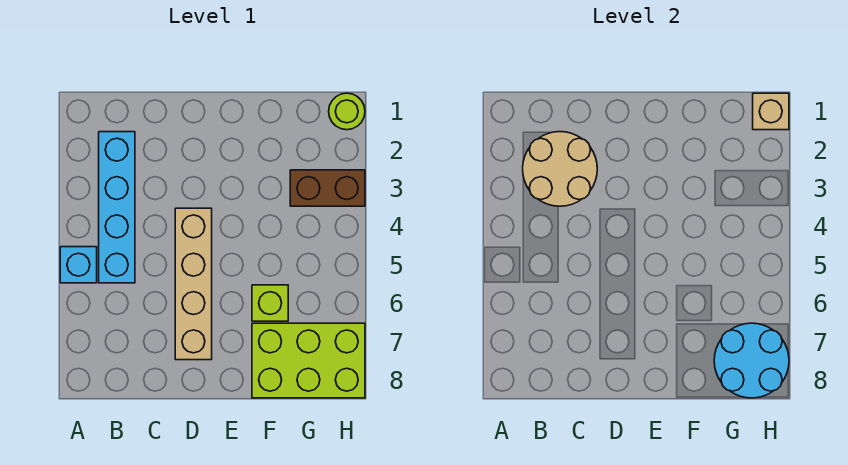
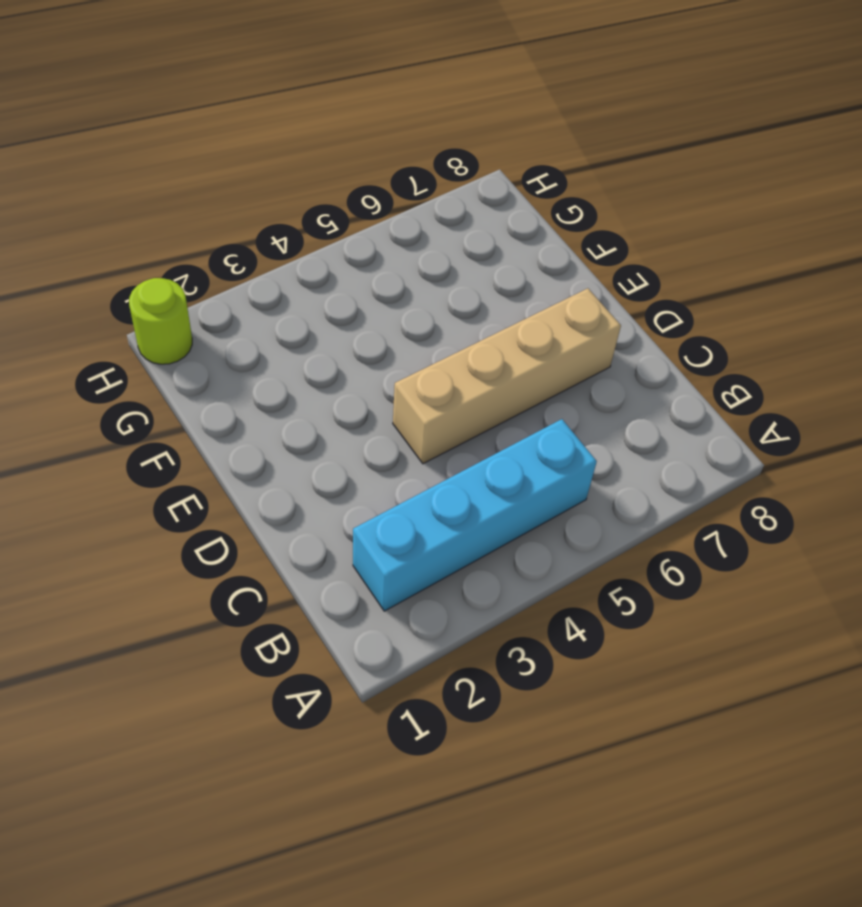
none -> cyan 1x1 brick [60,247,97,283]
none -> lime 1x1 brick [252,285,288,321]

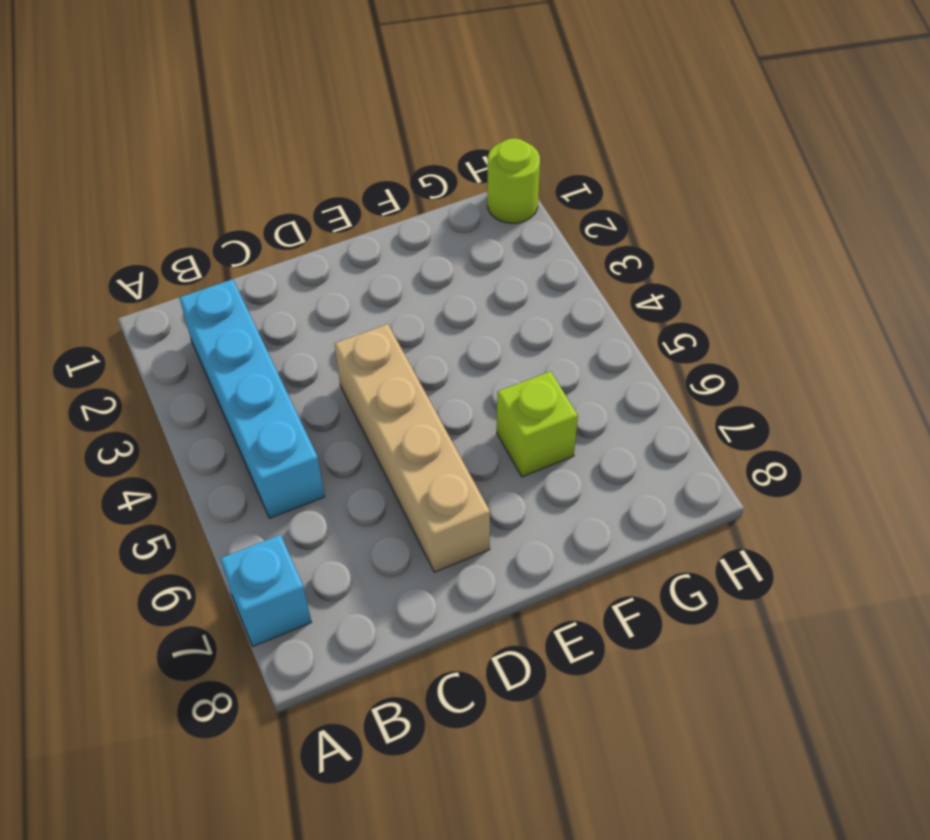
cyan 1x1 brick [220,535,311,646] -> cyan 1x1 brick moved to [60,247,97,283]
none -> lime 2x3 brick [252,323,365,398]
none -> brown 1x2 brick [290,170,365,206]

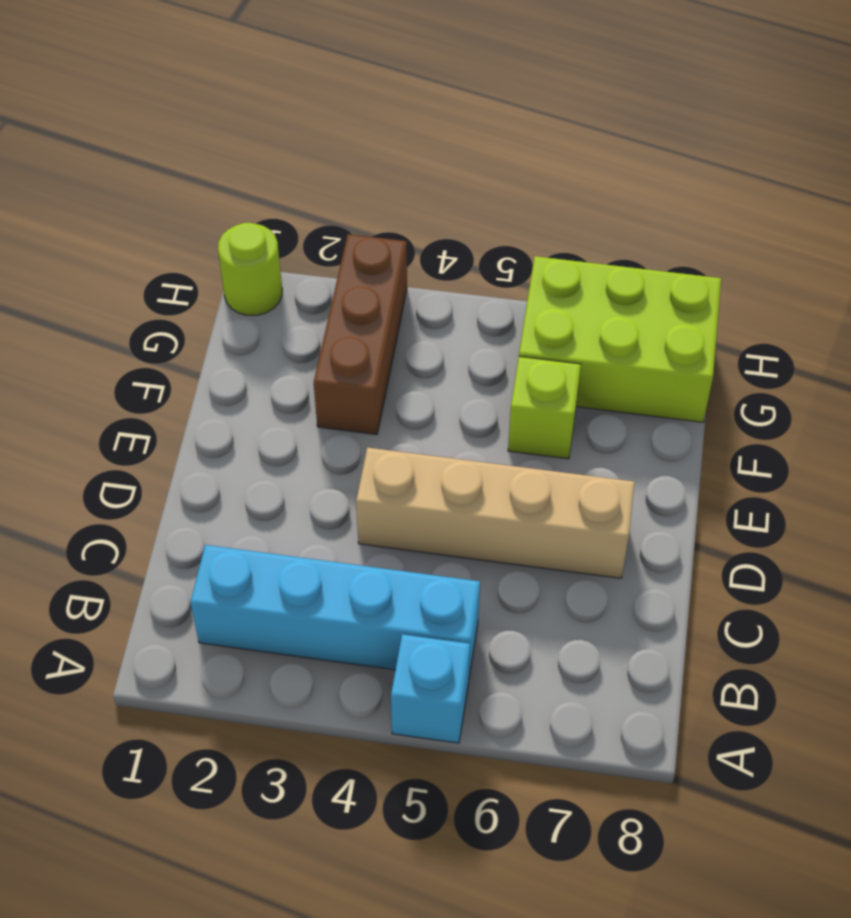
brown 1x3 brick [314,234,407,435] -> brown 1x2 brick [290,170,365,206]
lime 2x3 brick [519,256,721,422] -> lime 2x3 brick turned to [252,323,365,398]
none -> tan 2x2 round brick [523,132,597,206]
none -> cyan 2x2 round brick [714,323,789,398]

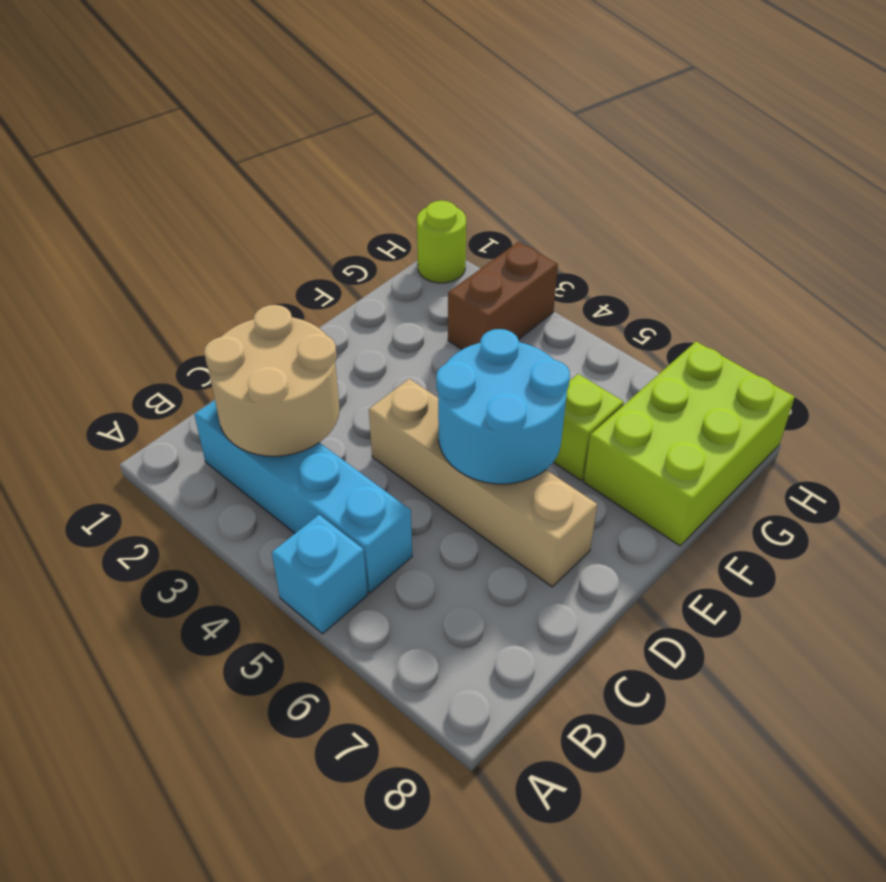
cyan 2x2 round brick [436,329,570,484] -> cyan 2x2 round brick moved to [714,323,789,398]
none -> tan 1x1 brick [753,93,789,130]

